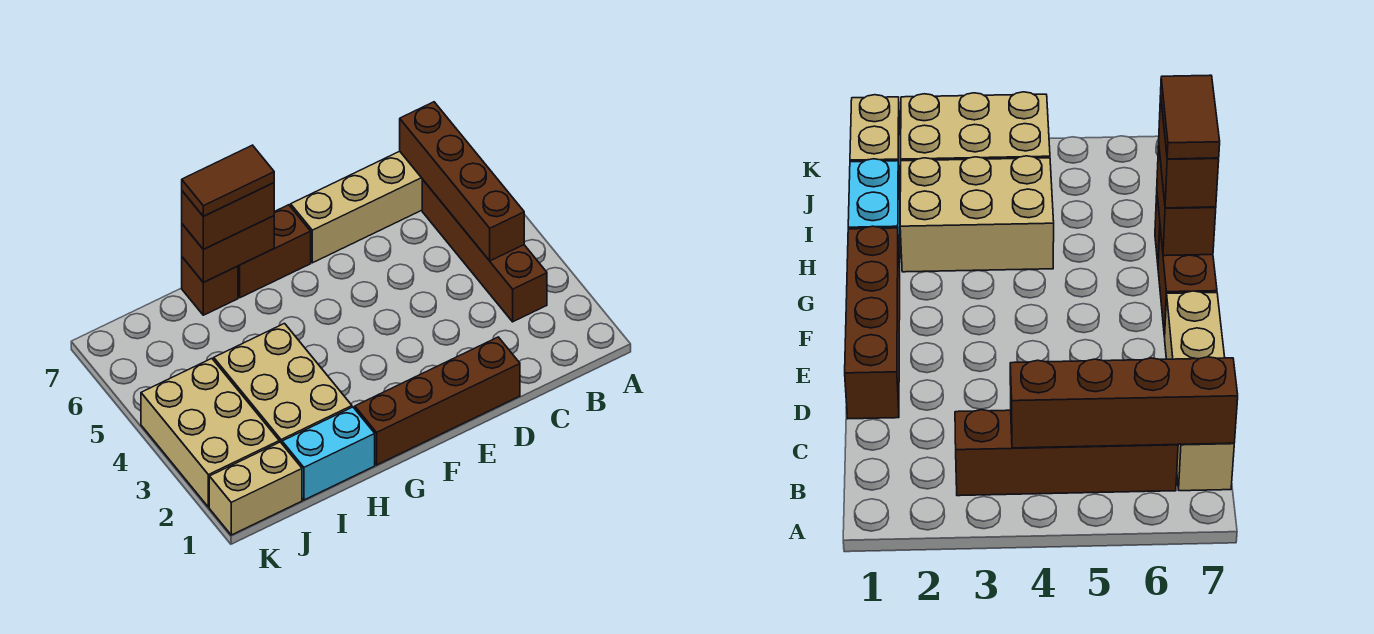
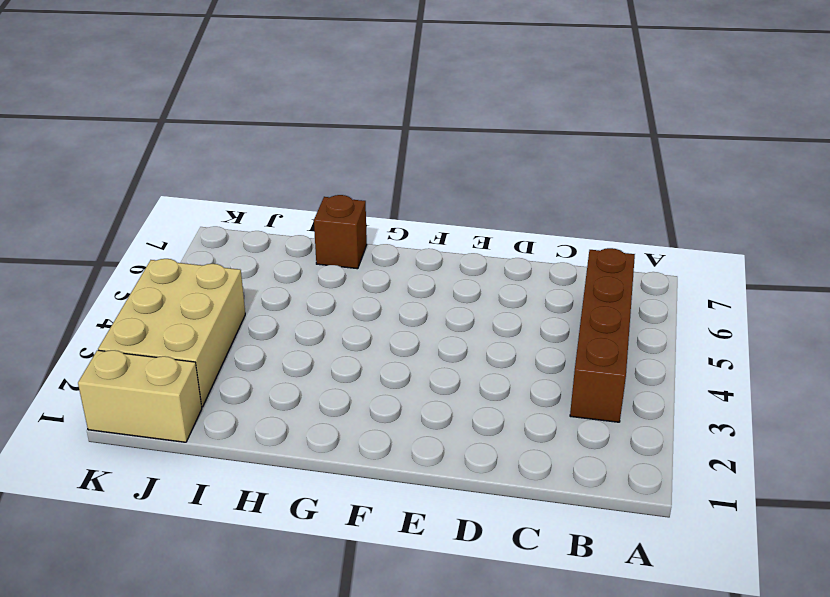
none -> tan 1x4 brick [291,151,422,263]
none -> brown 1x4 brick [355,337,520,465]
none -> brown 1x2 brick [238,205,311,298]

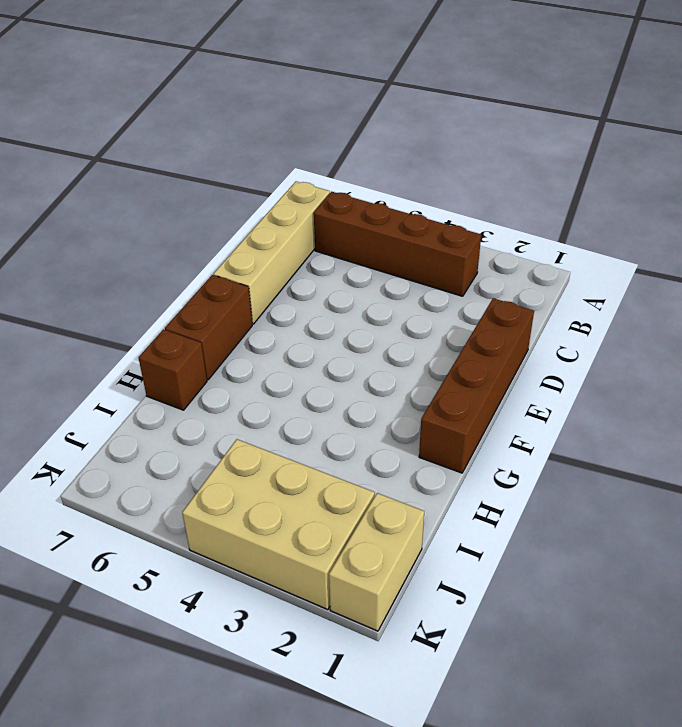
none -> cyan 1x2 brick [282,407,375,500]
none -> tan 2x3 brick [214,324,352,443]
none -> brown 1x4 brick [400,102,524,261]

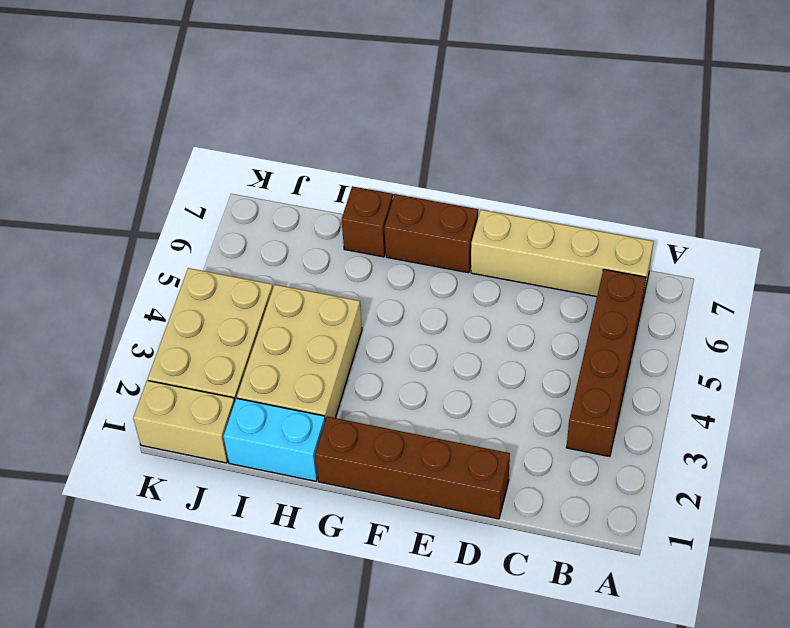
none -> brown 1x4 brick [400,102,524,261]
none -> brown 1x2 brick [182,216,274,282]
none -> brown 1x2 brick [182,183,274,249]

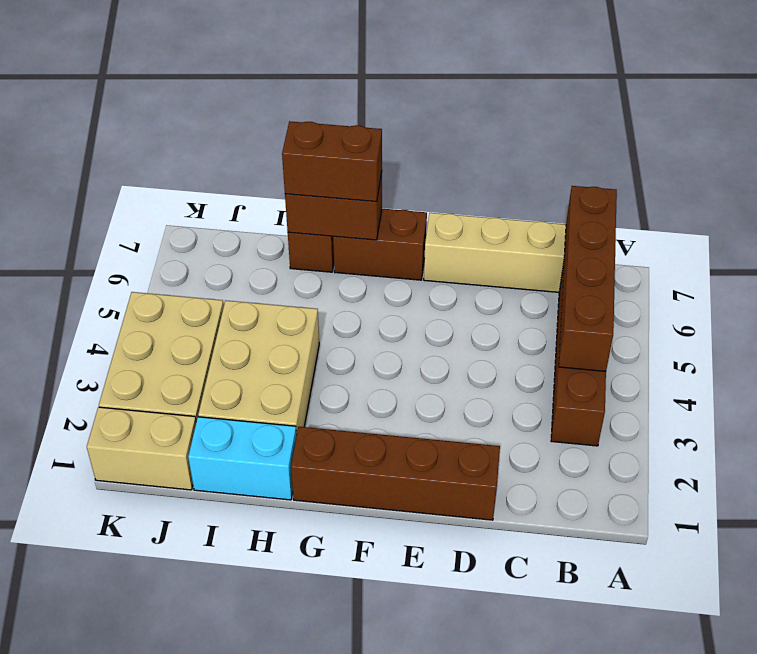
none -> brown 1x2 tile [182,145,274,216]

